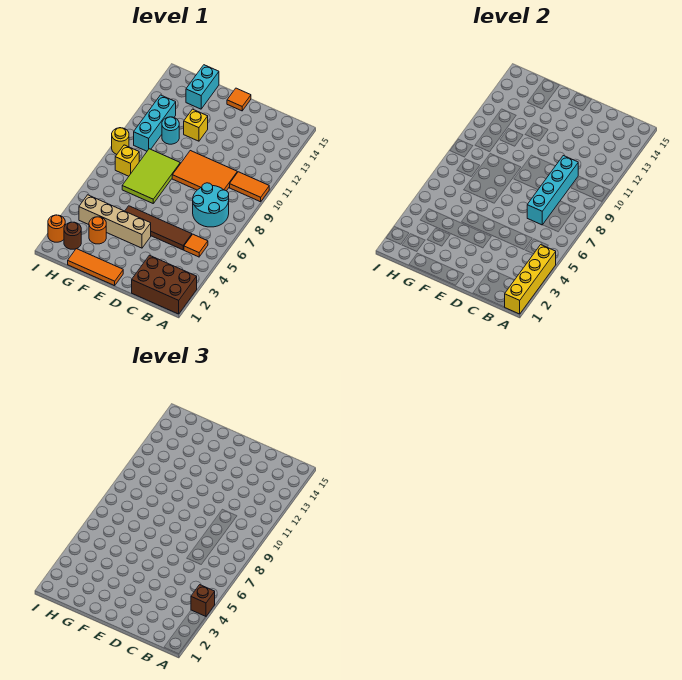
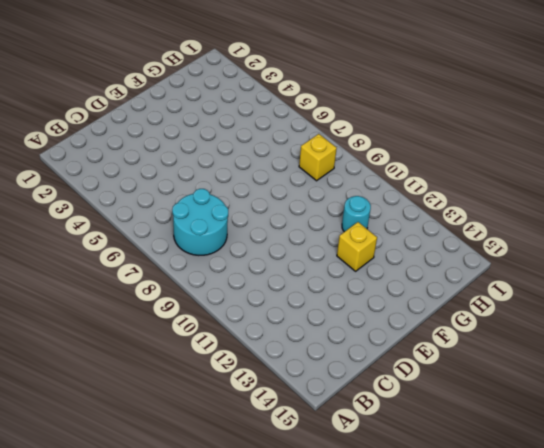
none -> brown 2x3 brick [132,255,197,314]
none -> orange 1x2 tile [230,172,269,202]
none -> orange 1x1 tile [184,234,208,257]

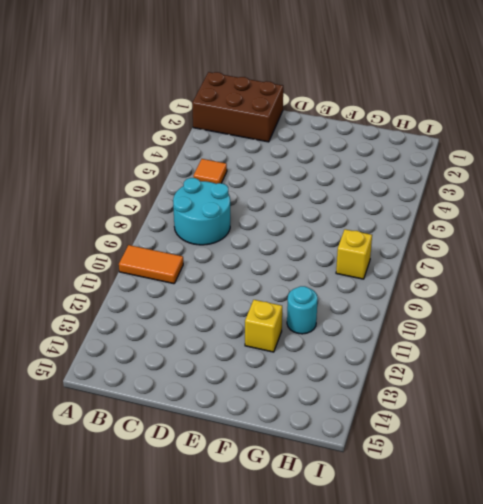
none -> brown 1x4 tile [125,206,192,250]
none -> orange 2x3 tile [172,151,237,191]
none -> orange 1x3 tile [68,249,123,286]

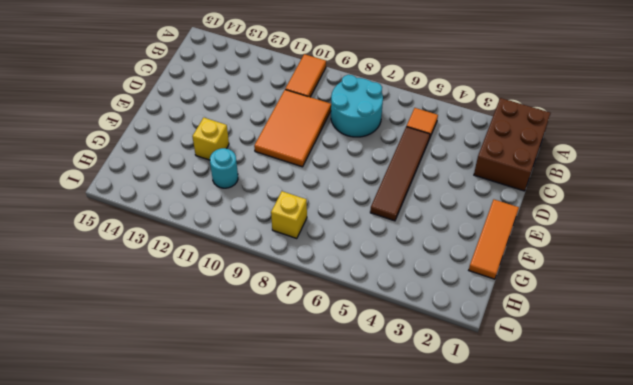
none -> tan 1x4 brick [79,195,151,248]
none -> orange 1x1 tile [227,88,251,111]
none -> lime 2x3 tile [122,149,180,203]

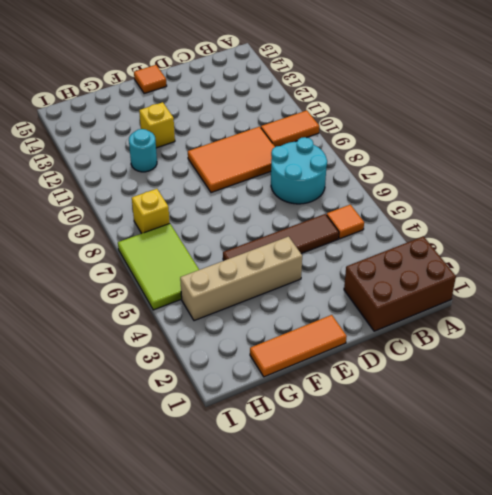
lime 2x3 tile [118,224,199,310] -> lime 2x3 tile moved to [122,149,180,203]
none -> orange 1x1 round brick [89,217,106,244]
none -> cyan 1x2 brick [186,65,219,109]
none -> brown 1x1 round brick [64,222,81,249]

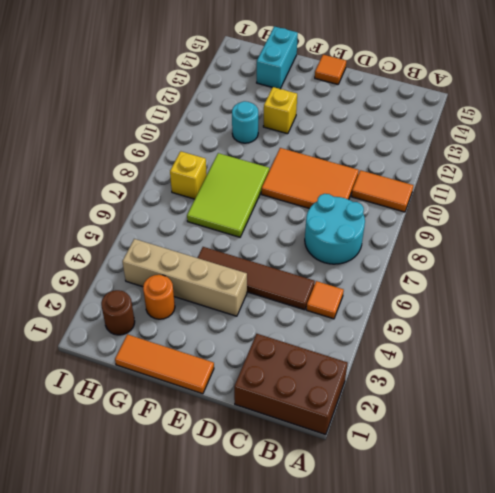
none -> cyan 1x3 brick [134,95,176,151]
none -> orange 1x1 round brick [48,215,65,242]
none -> yellow 1x1 round brick [112,128,129,154]

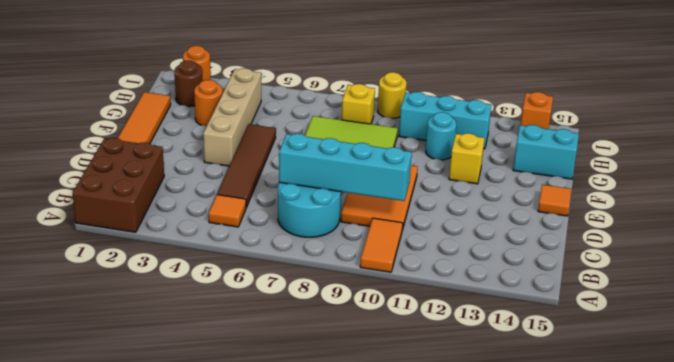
orange 1x1 brick [521,92,553,129] -> none
none -> yellow 1x4 brick [505,245,556,314]
none -> brown 1x1 brick [191,585,215,616]

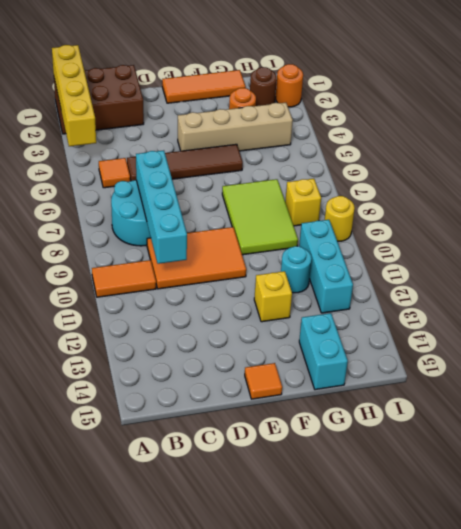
none -> brown 1x1 brick [191,585,215,616]

